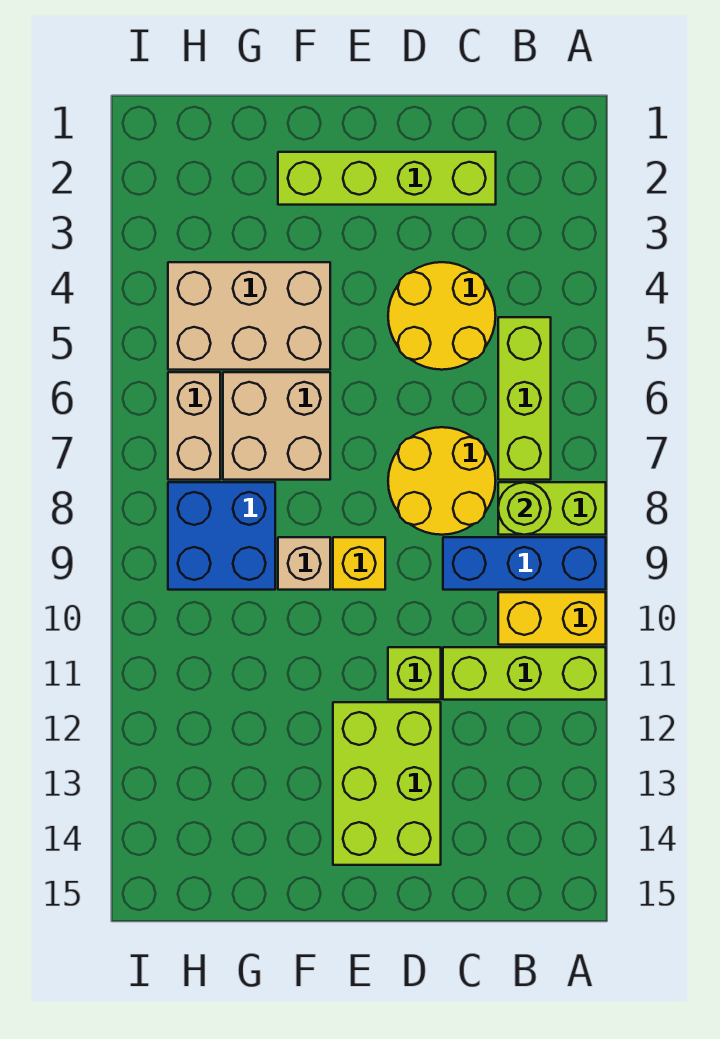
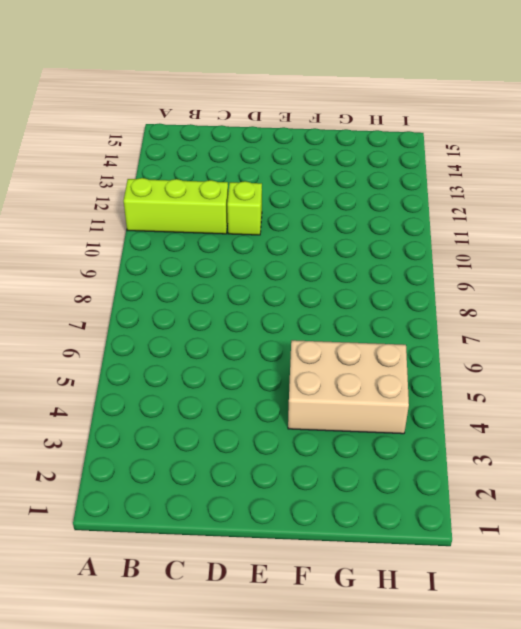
none -> lime 1x2 brick [498,482,606,535]
none -> blue 1x3 brick [443,537,606,590]
none -> yellow 1x2 brick [498,592,606,645]

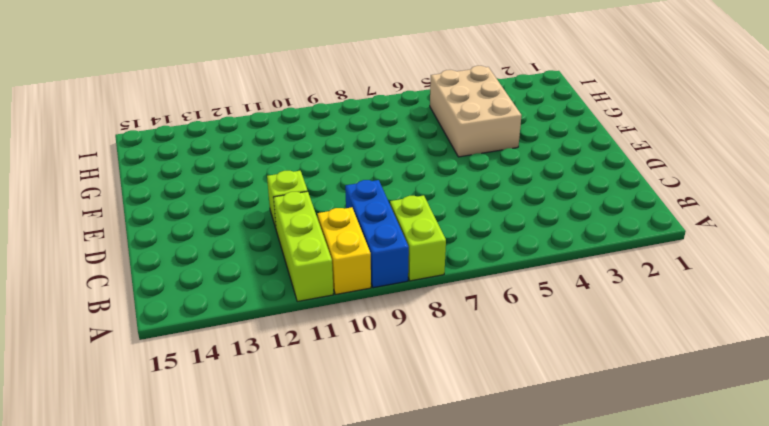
none -> lime 1x3 brick [498,317,551,480]
none -> lime 1x4 brick [278,152,496,205]
none -> yellow 2x2 round brick [388,262,496,370]

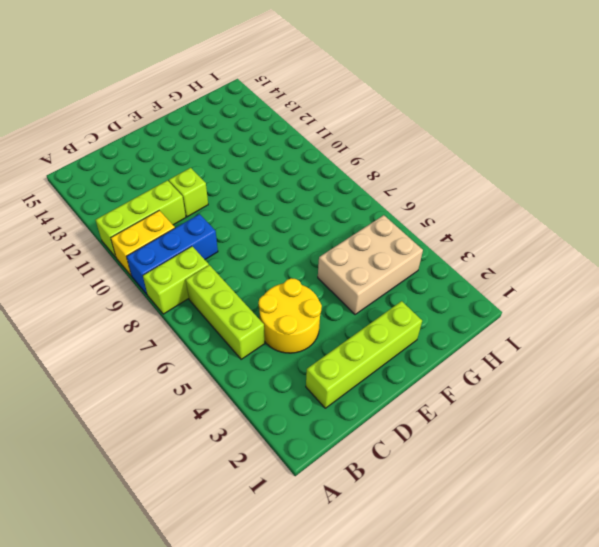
none -> yellow 2x2 round brick [388,427,496,535]
none -> lime 2x3 brick [333,702,441,865]
none -> yellow 1x1 brick [333,537,385,590]

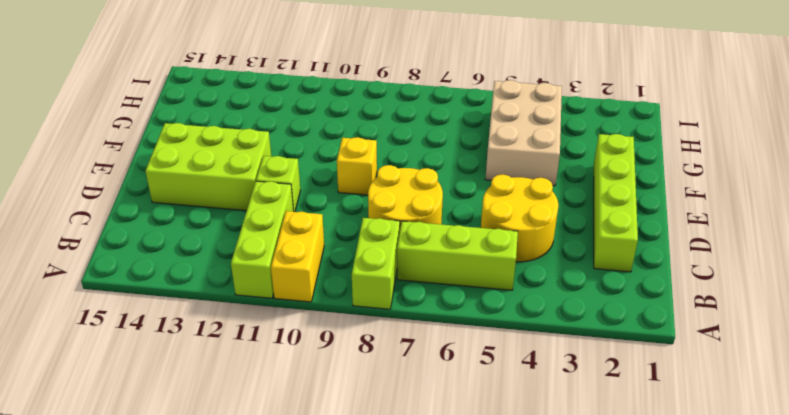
none -> blue 1x3 brick [443,537,606,590]
none -> tan 2x2 brick [223,372,330,480]
none -> tan 1x1 brick [278,537,330,590]

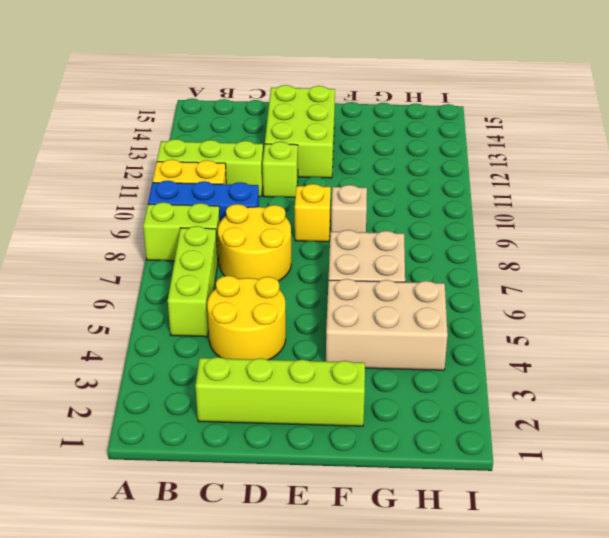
none -> blue 2x2 brick [168,482,275,590]
none -> tan 1x2 brick [168,372,220,480]
none -> lime 1x1 round brick [498,482,551,535]

